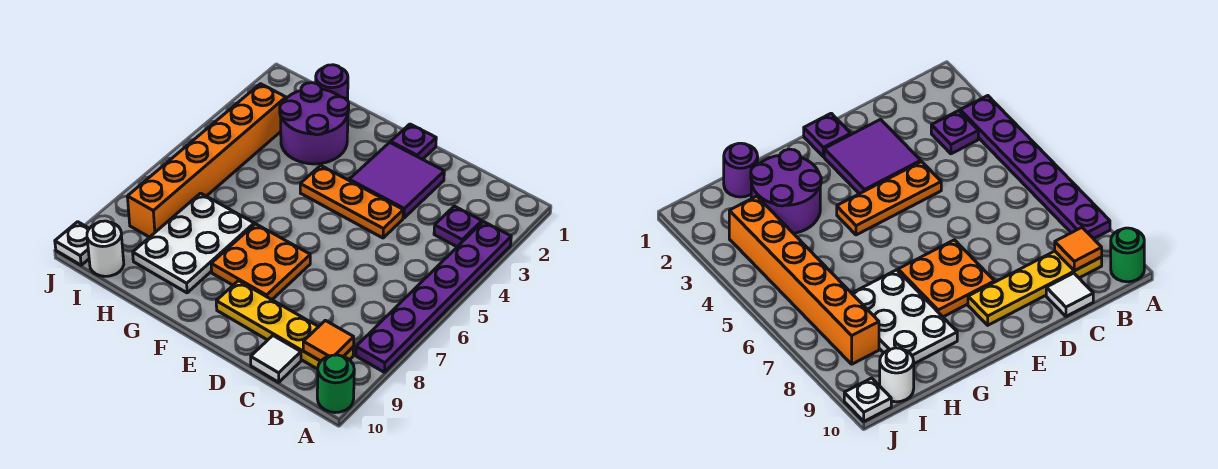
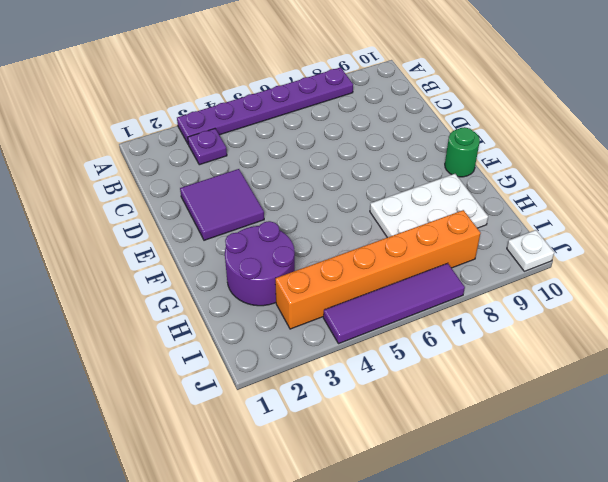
green 1x1 round brick [445,127,480,177] -> green 1x1 round brick moved to [317,355,354,413]
purple 1x4 tile [323,263,465,344] -> none
none -> yellow 1x4 plate [216,281,354,369]
none -> white 1x1 tile [251,336,301,382]
none -> orange 1x3 plate [300,165,403,238]

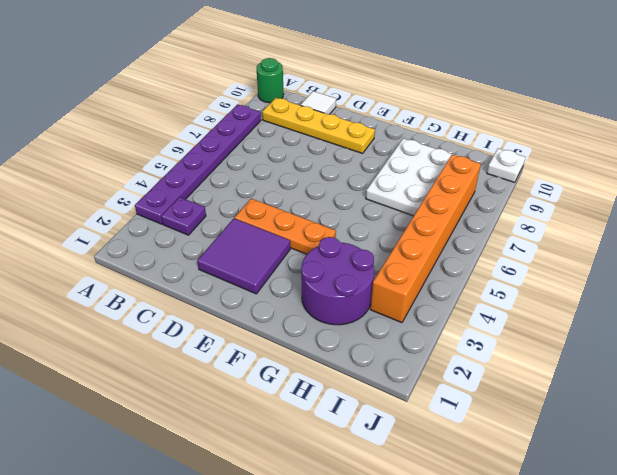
none -> purple 1x1 plate [391,124,436,159]
none -> orange 2x2 plate [211,224,310,300]
none -> purple 1x1 round brick [316,65,348,100]

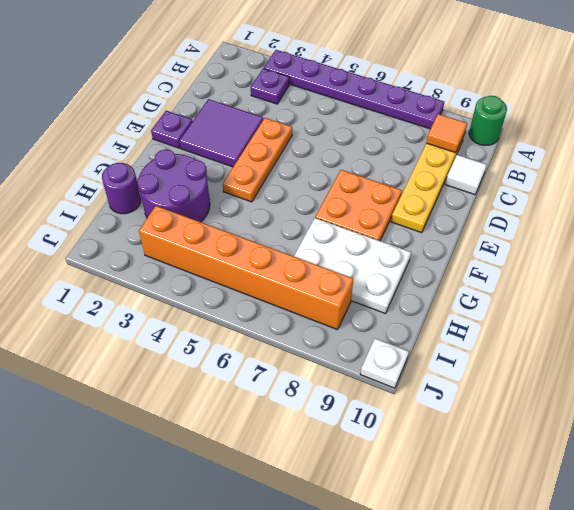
none -> white 1x1 round brick [87,221,124,276]

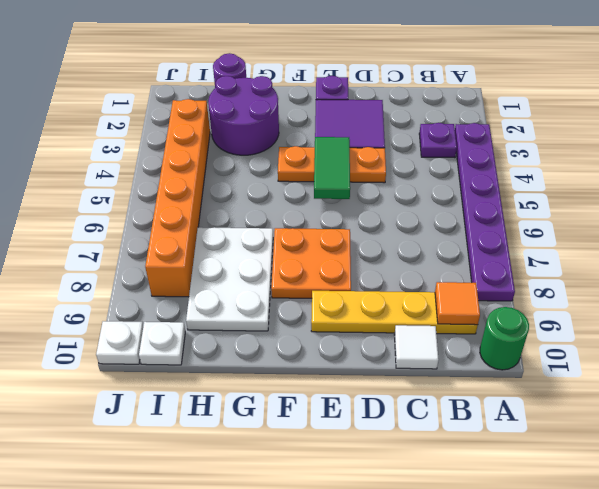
green 1x2 tile [314,137,350,199] -> none
white 1x1 plate [139,322,185,365] -> white 1x1 round brick [87,221,124,276]

